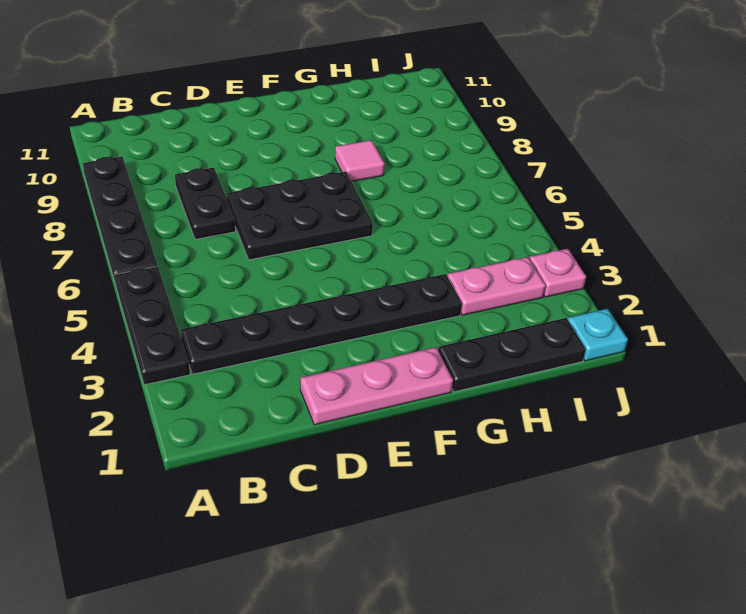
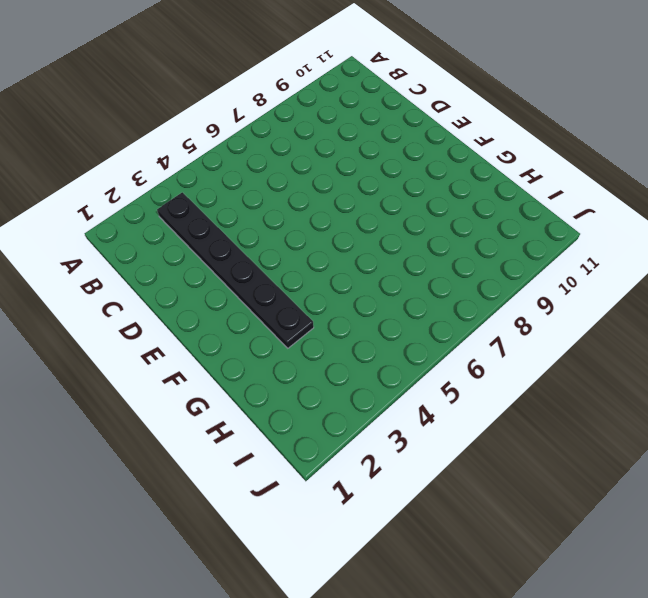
none -> black 1x3 plate [115,266,190,385]
none -> black 1x4 plate [83,157,158,284]

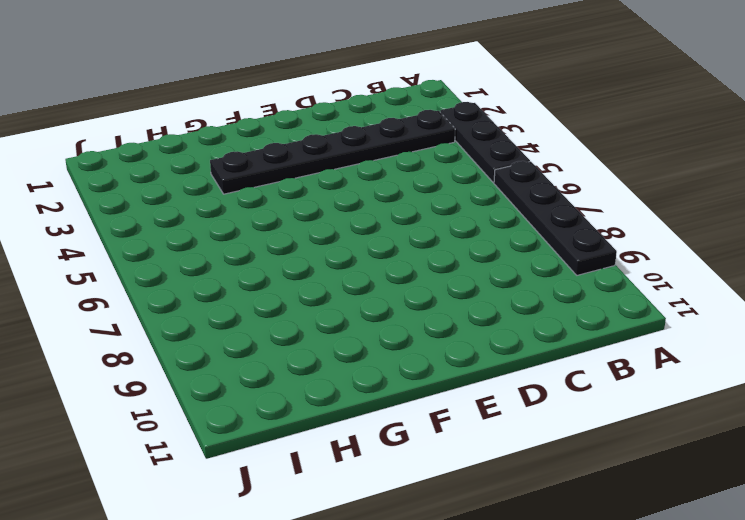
none -> black 1x2 plate [175,168,235,239]
none -> pink 1x3 plate [300,347,453,425]

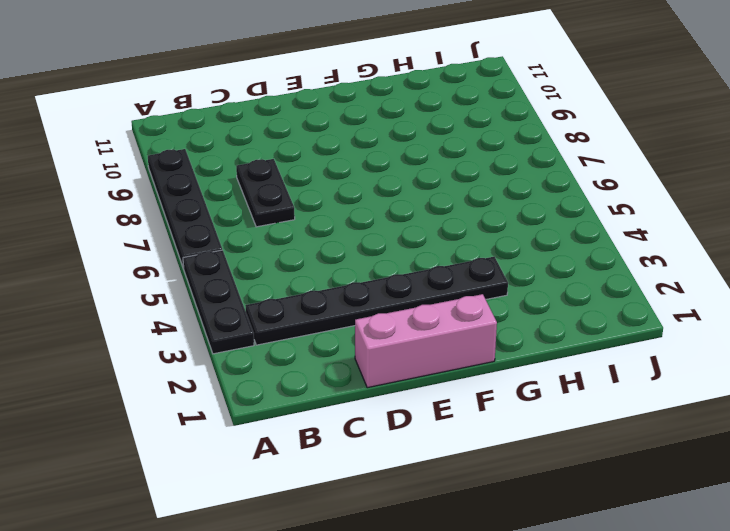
pink 1x3 brick [355,294,497,388] -> pink 1x3 plate [300,347,453,425]
none -> black 2x3 plate [226,172,373,260]
none -> black 1x3 plate [438,318,586,392]

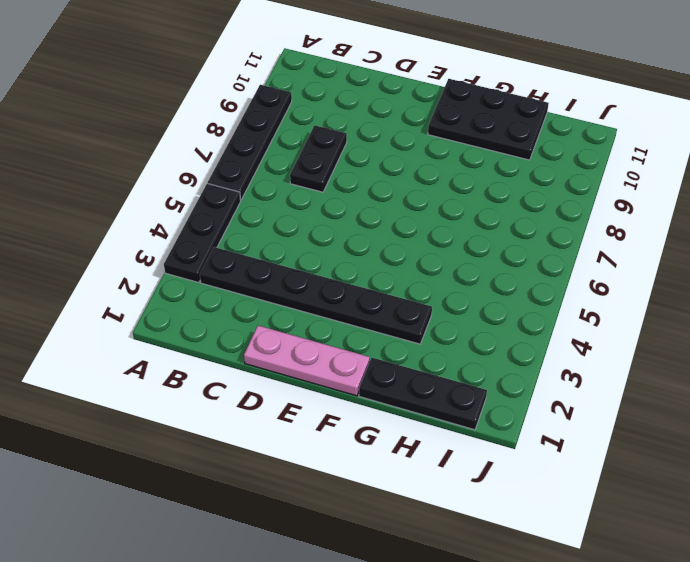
black 2x3 plate [428,79,549,160] -> black 2x3 plate moved to [226,172,373,260]
none -> pink 1x1 tile [335,140,385,182]
none -> pink 1x2 plate [447,257,546,315]

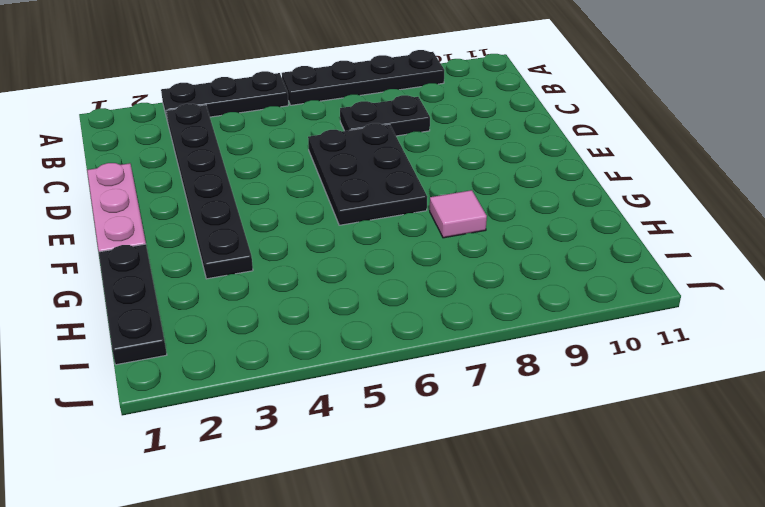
none -> pink 1x2 plate [447,257,546,315]
none -> cyan 1x1 plate [568,309,628,361]

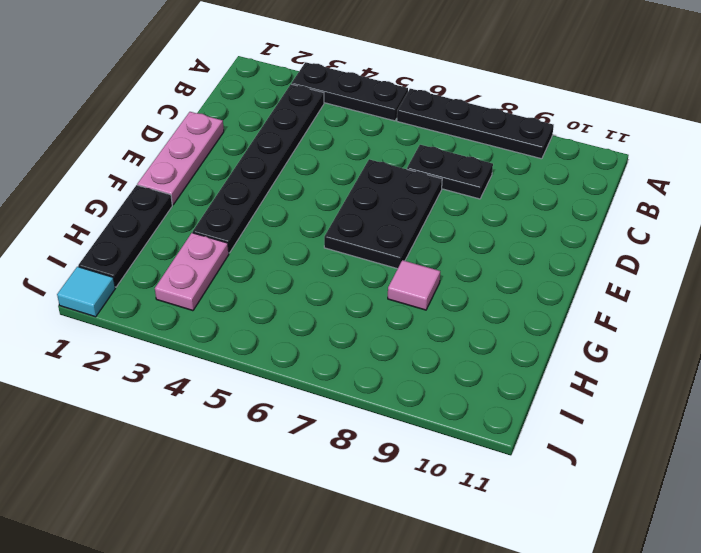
cyan 1x1 tile [57,267,115,317] -> cyan 1x1 plate [568,309,628,361]
none -> pink 1x1 plate [530,249,586,297]

